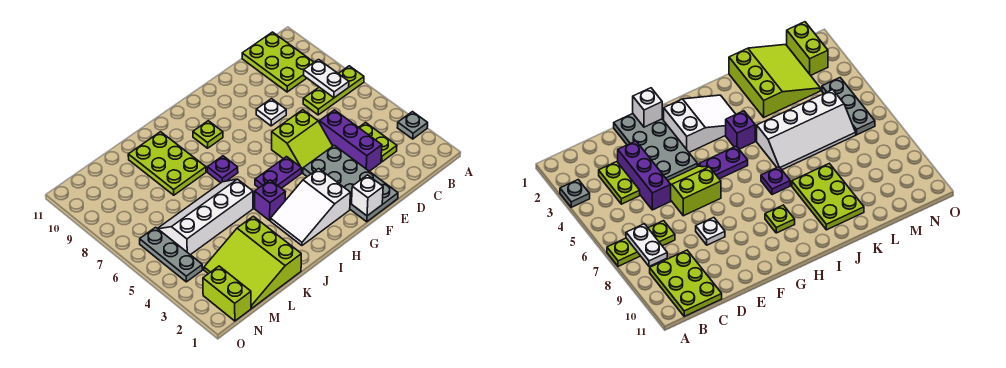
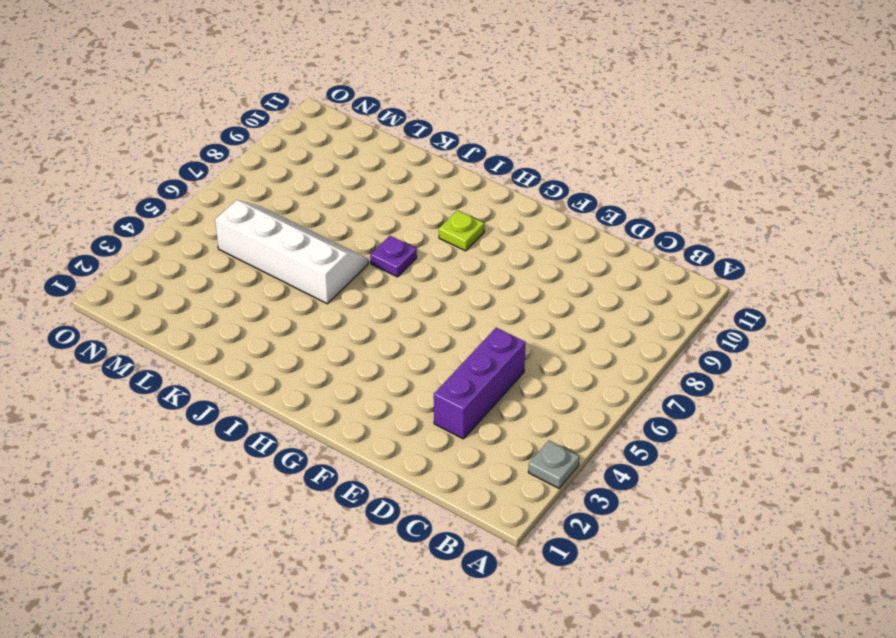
none -> lime 1x3 plate [303,66,364,115]
none -> lime 2x3 plate [242,32,314,92]
none -> lime 1x2 plate [359,123,397,162]

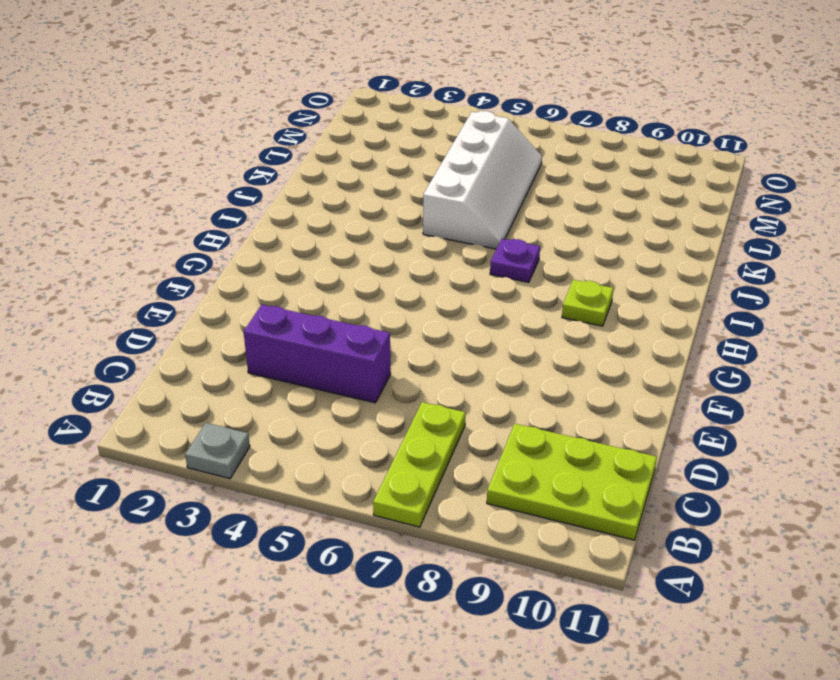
none -> lime 1x2 plate [359,123,397,162]
none -> grey 2x4 plate [303,145,398,222]
none -> lime 2x2 slope [272,110,332,173]

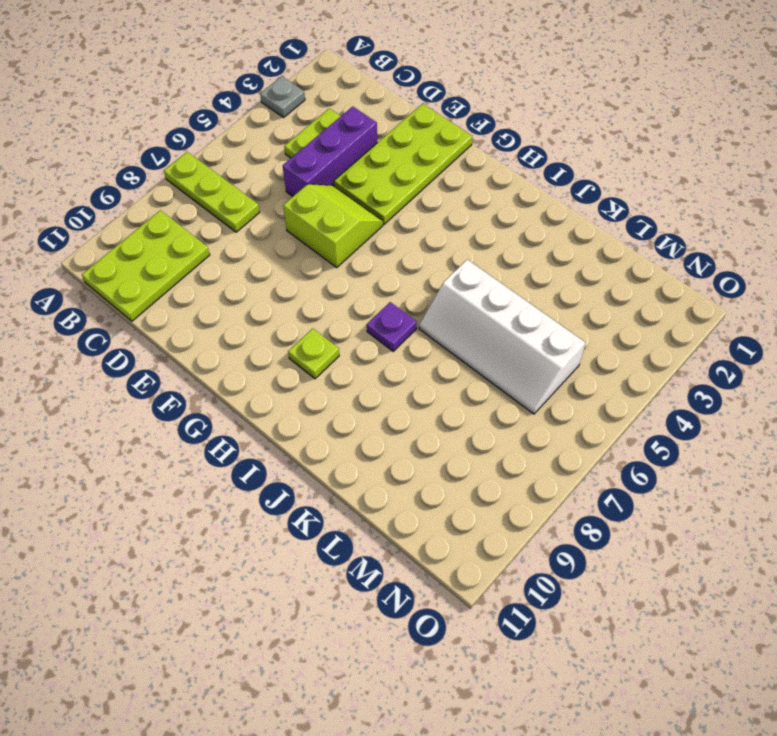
lime 2x4 plate [334,104,472,224] -> grey 2x4 plate [303,145,398,222]
none -> white 1x1 plate [256,99,286,126]
none -> white 2x3 slope [271,169,350,245]
none -> purple 1x2 plate [255,157,302,188]

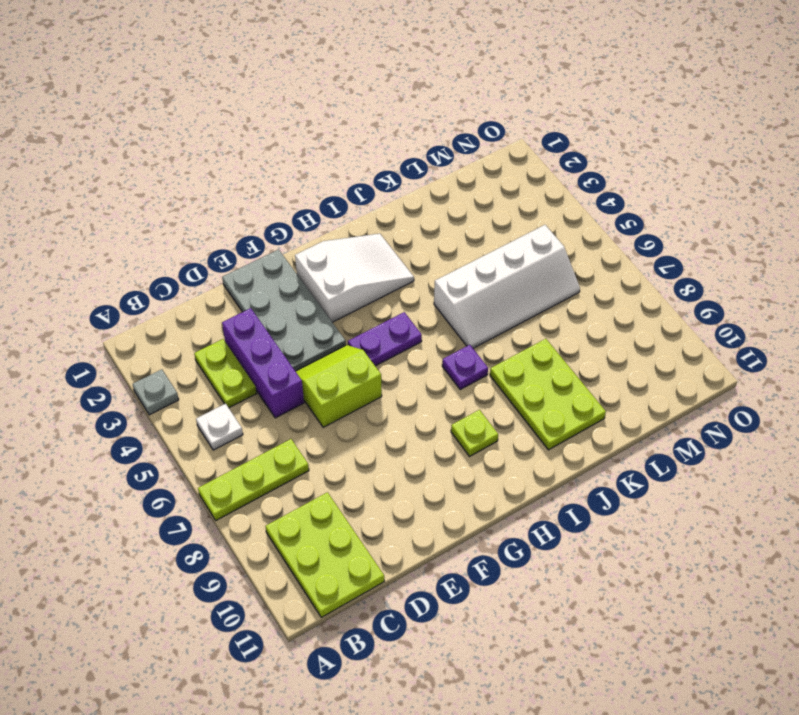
white 1x1 plate [196,404,243,450] -> white 1x1 plate moved to [256,99,286,126]
none -> purple 1x1 brick [255,180,285,220]
none -> lime 3x3 slope [204,216,301,308]
none -> lime 1x2 brick [203,266,251,321]

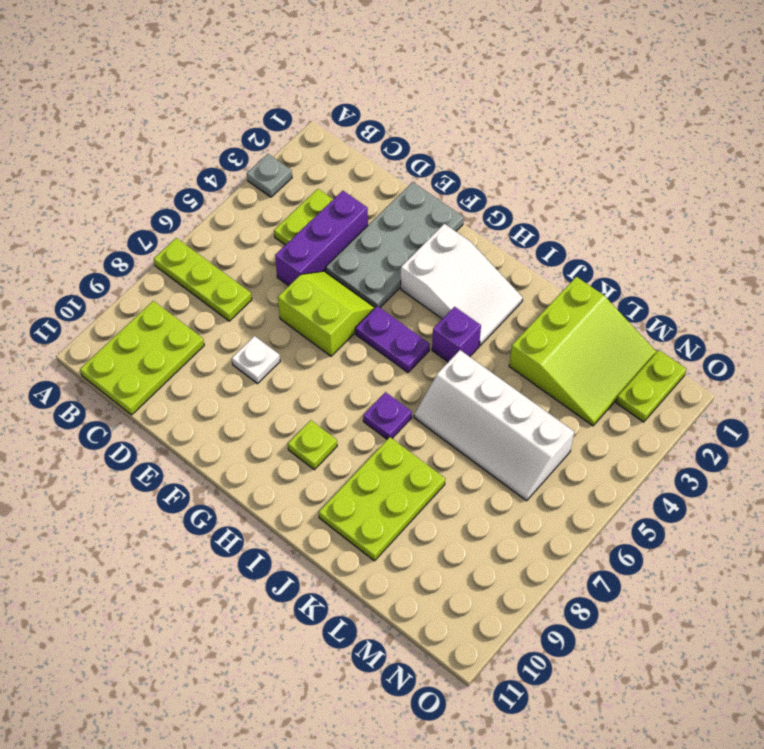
lime 1x2 plate [616,350,686,422] -> lime 1x2 brick [203,266,251,321]
none -> grey 1x3 plate [140,227,203,282]
none -> white 1x2 plate [304,60,349,98]
none -> white 1x1 brick [352,175,383,216]

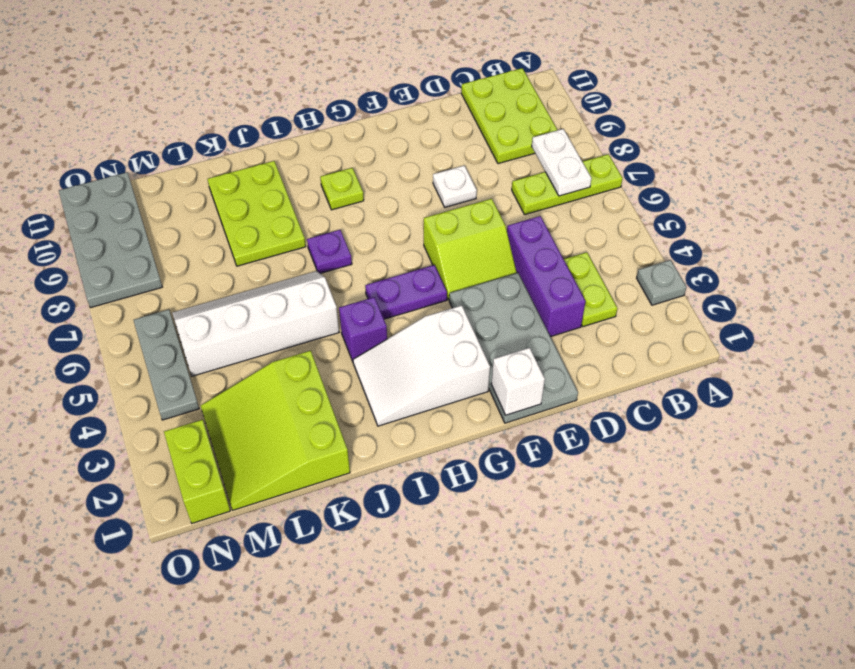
grey 2x4 plate [59,172,162,308] -> none

